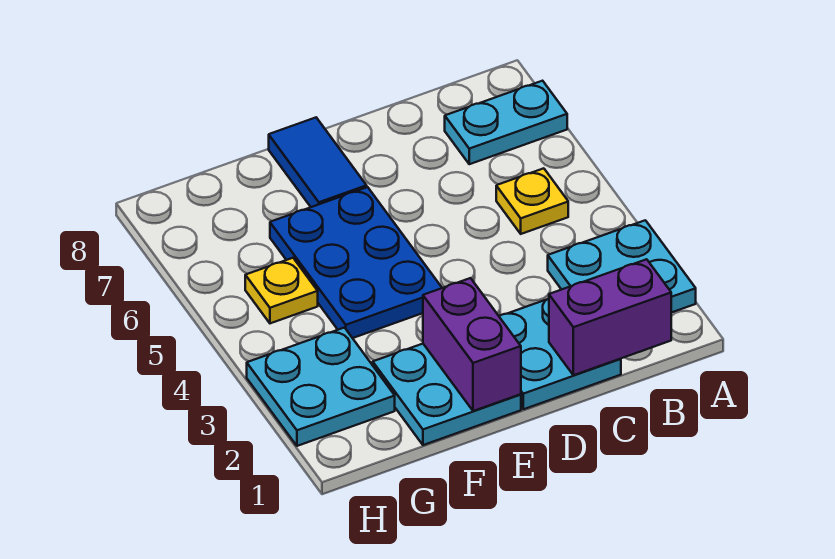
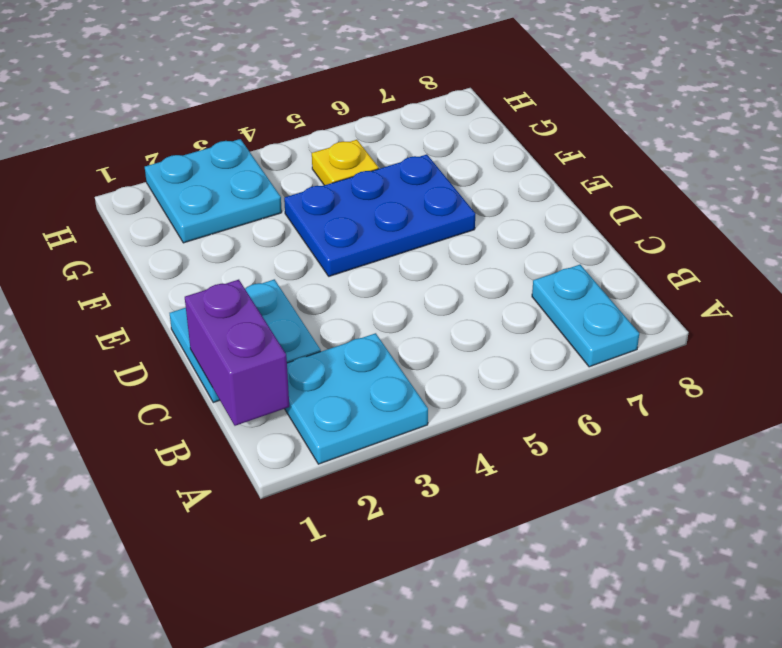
none -> yellow 1x1 plate [496,168,568,234]
none -> cyan 2x2 plate [373,344,521,445]

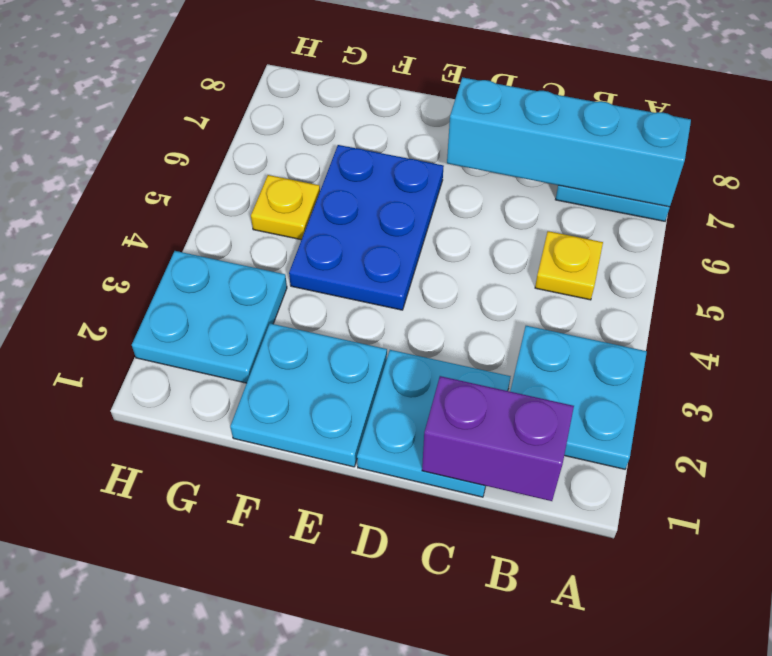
cyan 1x4 brick [447,77,691,207] -> none
none -> blue 1x2 tile [269,118,367,207]
none -> purple 1x2 brick [423,278,521,411]

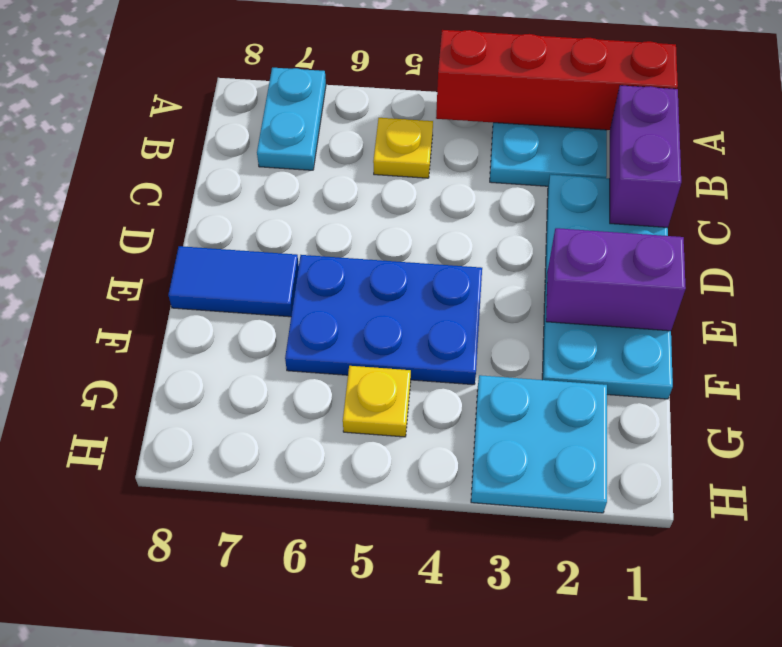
red 1x4 brick [436,30,678,130] -> none

